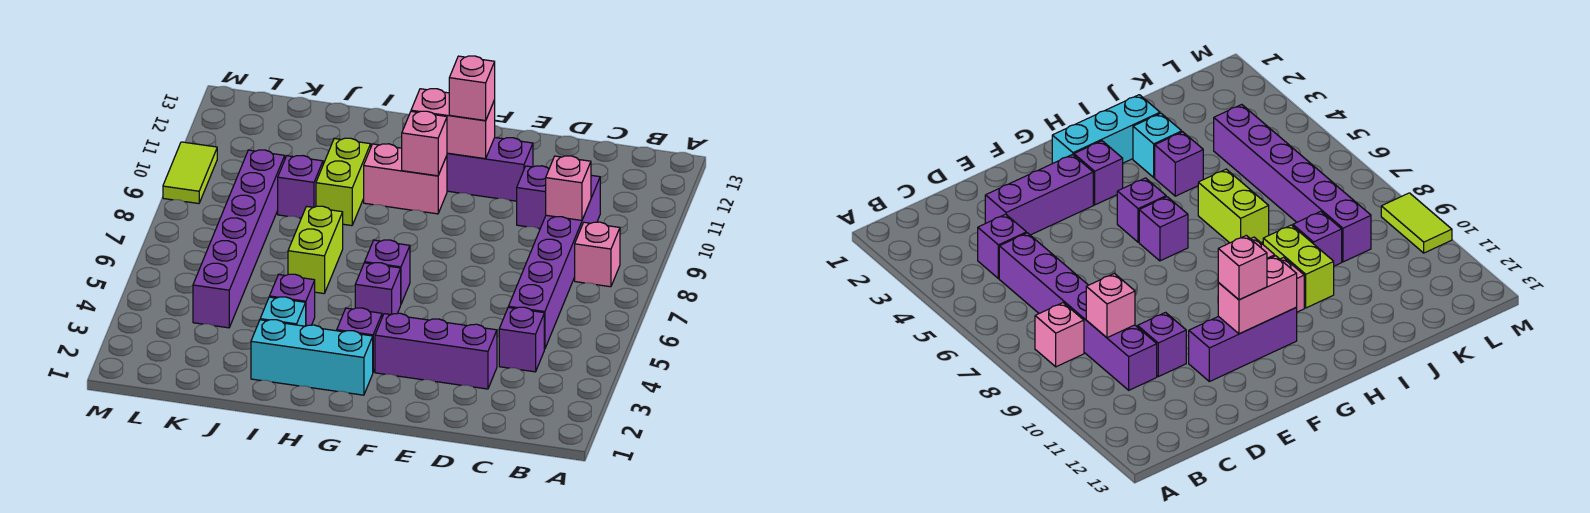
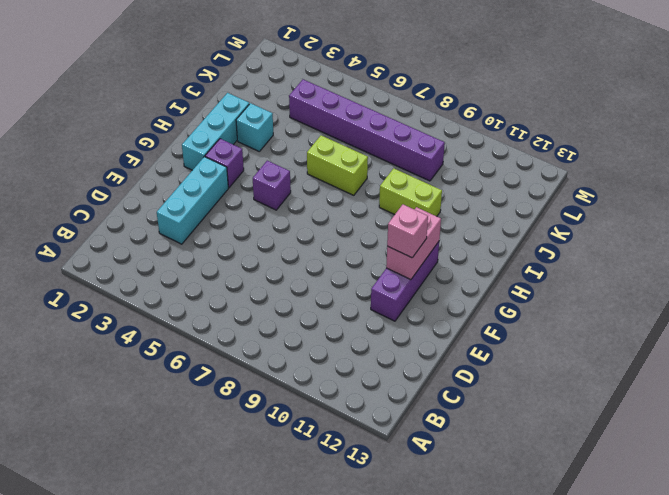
cyan 1x3 brick [157,157,228,244] -> purple 1x3 brick [375,313,497,389]
none -> pink 1x1 brick [575,222,620,287]
none -> purple 1x1 brick [499,307,544,372]
none -> purple 1x6 brick [508,175,600,349]

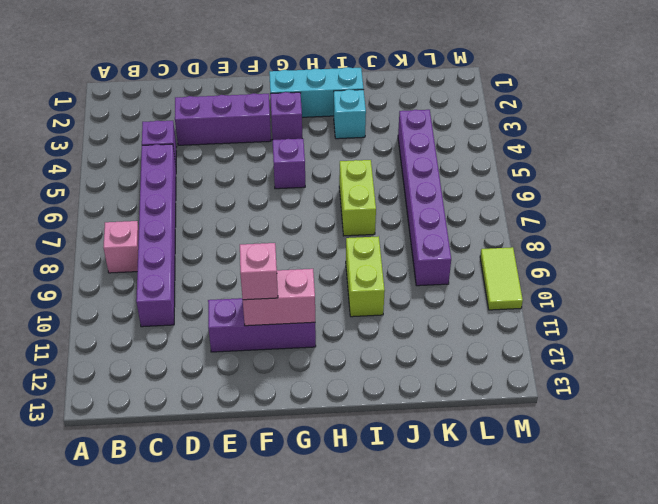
none -> purple 1x1 brick [517,166,549,229]
none -> purple 1x1 brick [364,240,410,304]
none -> pink 1x2 brick [364,144,447,214]

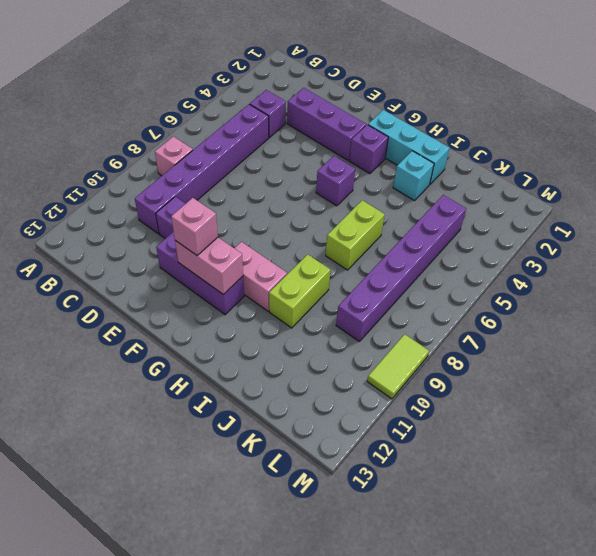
none -> purple 1x1 brick [364,240,410,304]
none -> purple 1x1 brick [270,274,315,326]
none -> purple 1x1 brick [278,156,323,218]

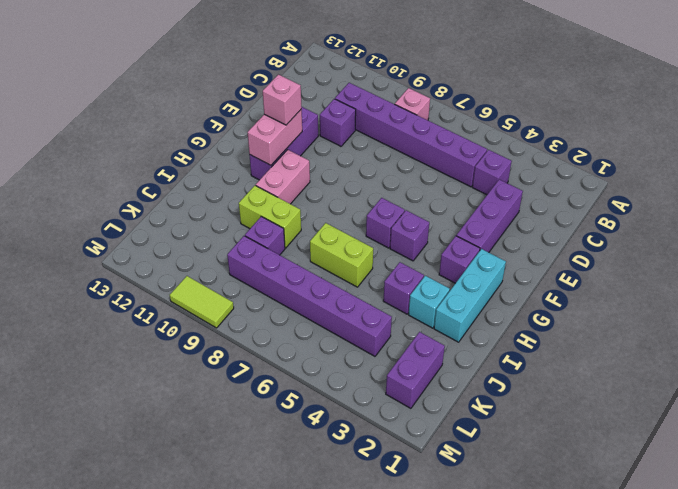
purple 1x2 brick [386,332,445,408] -> none
none -> pink 1x1 brick [546,156,591,220]
none -> pink 1x1 brick [402,111,447,176]

